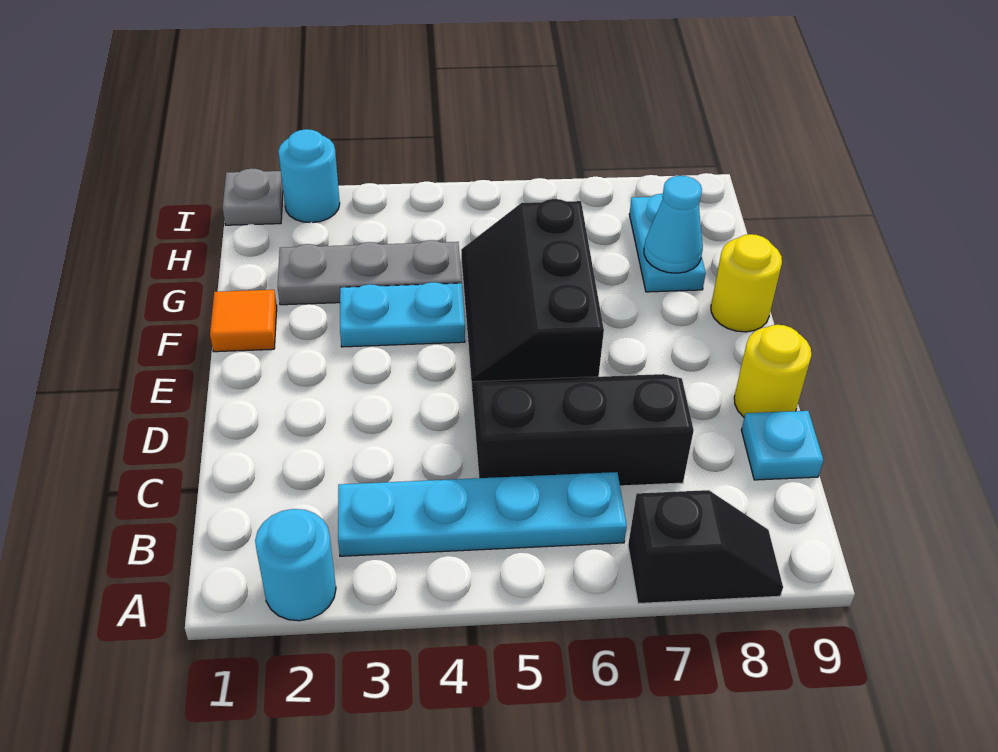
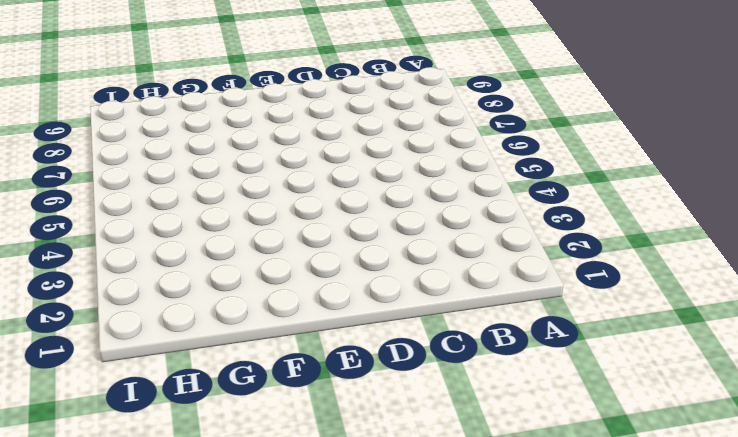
none -> cyan 1x1 round brick [255,509,336,621]
none -> black 1x2 slope [628,490,783,604]
none -> cyan 1x4 plate [338,472,627,556]

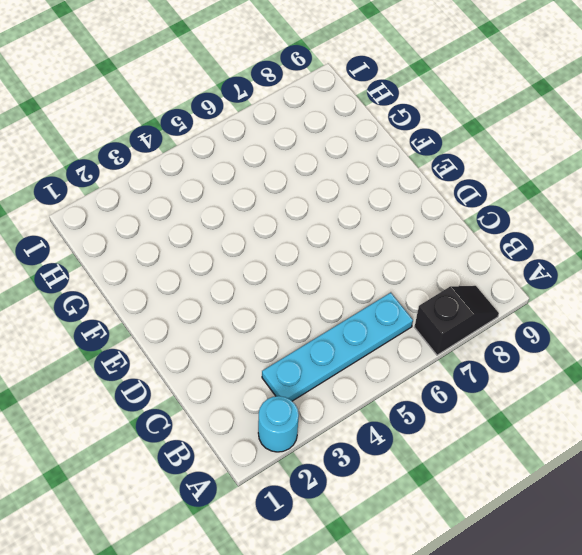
none -> black 2x3 slope [472,374,694,486]
none -> cyan 1x1 plate [741,411,823,480]
none -> yellow 1x1 round brick [734,325,812,417]

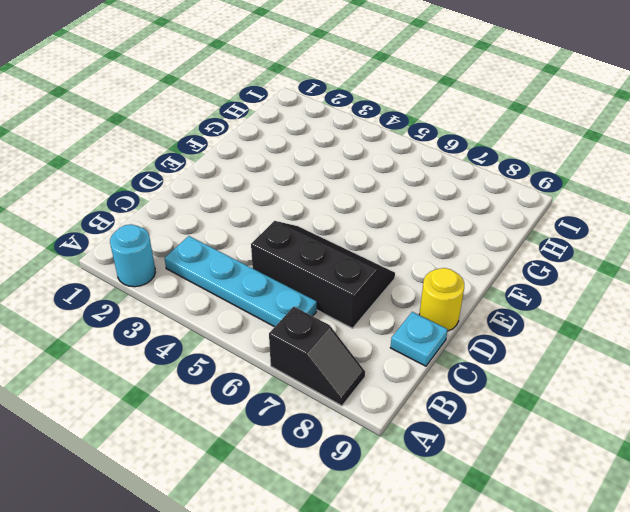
none -> black 2x3 slope [461,199,604,385]
none -> orange 1x1 tile [210,290,277,352]
none -> cyan 1x2 plate [340,282,465,347]

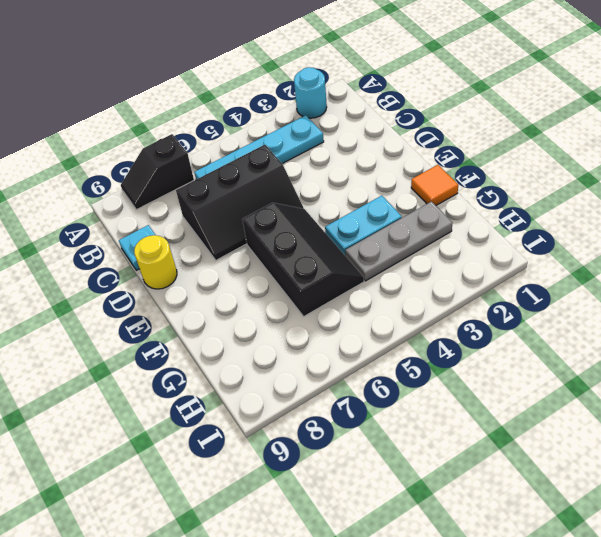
none -> yellow 1x1 round brick [711,234,782,332]
none -> cyan 1x2 plate [629,194,706,292]
none -> grey 1x1 plate [223,168,283,225]

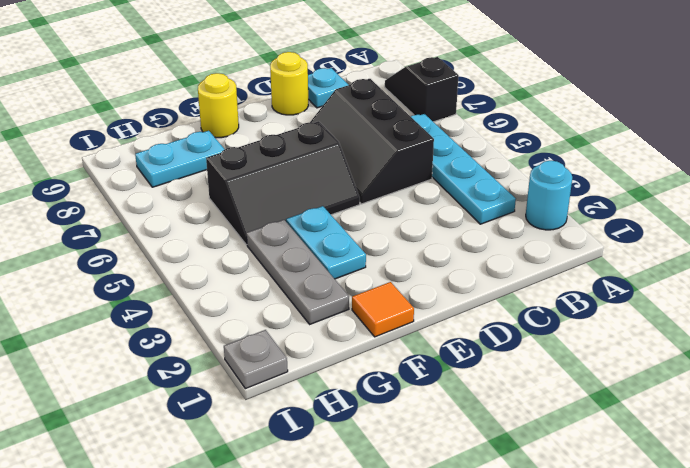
none -> cyan 1x1 round brick [278,129,340,223]
none -> cyan 1x1 cone [644,176,703,273]

